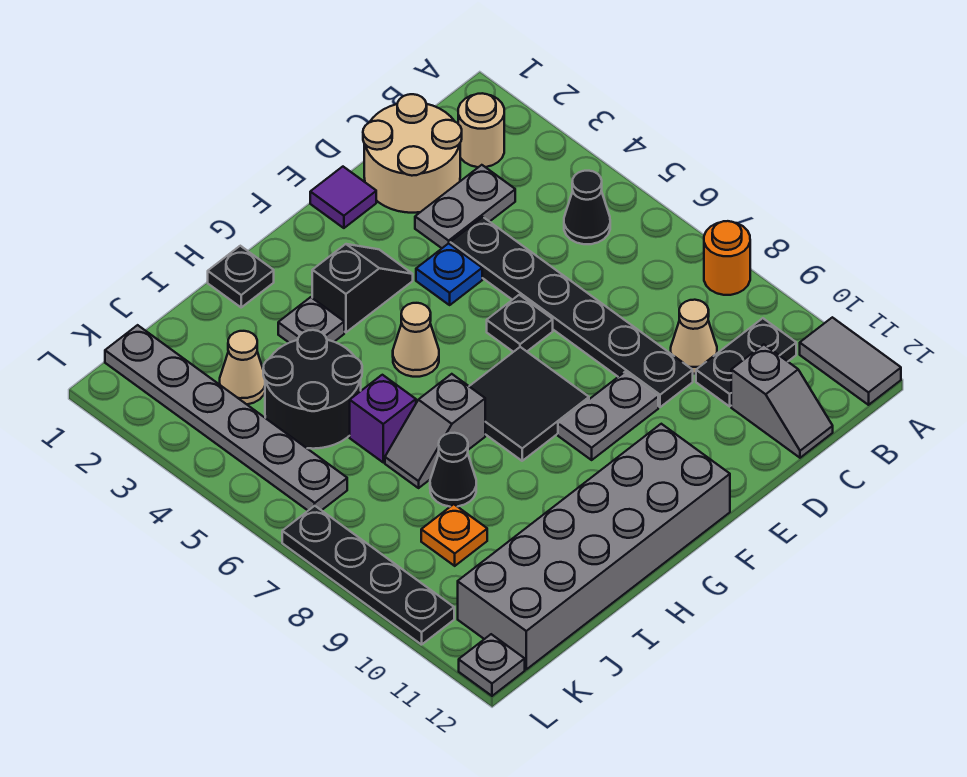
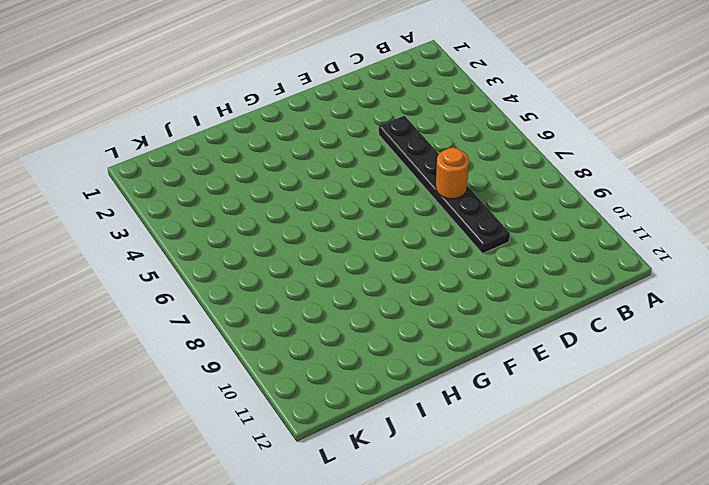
orange 1x1 round brick [436,148,469,199] -> orange 1x1 round brick moved to [704,221,750,295]
none -> grey 1x2 tile [800,317,901,405]
none -> tan 1x1 round brick [458,93,504,167]
none -> black 1x1 cone [564,171,610,244]

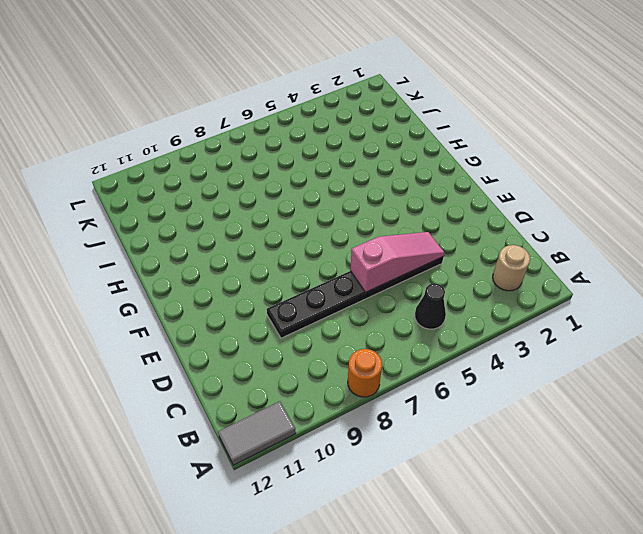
pink 1x3 slope [350,232,444,292] -> none
none -> black 1x2 plate [696,318,796,406]
none -> tan 2x2 round brick [363,94,462,213]
none -> grey 1x2 plate [415,165,515,248]

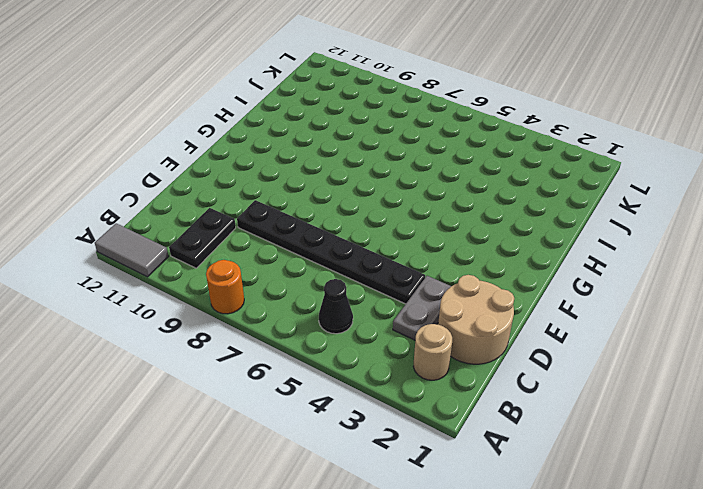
none -> tan 1x1 cone [671,300,717,374]
none -> grey 1x2 slope [731,344,833,458]
none -> purple 1x1 tile [310,167,376,228]

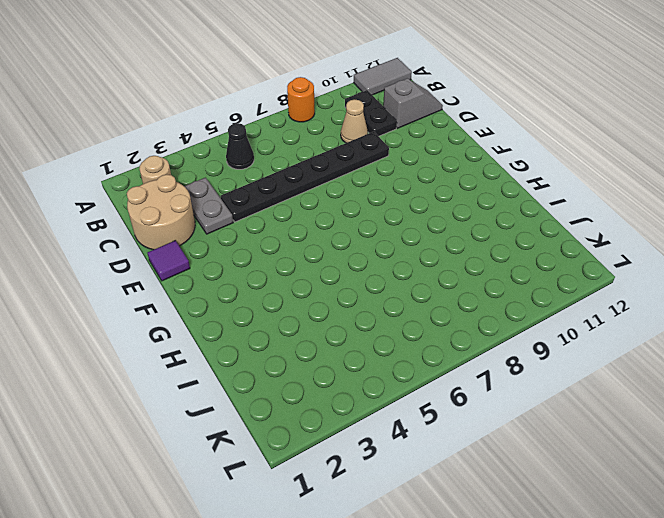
none -> blue 1x1 plate [416,243,482,305]
none -> black 1x1 plate [487,295,553,352]
none -> grey 1x2 plate [558,372,658,460]

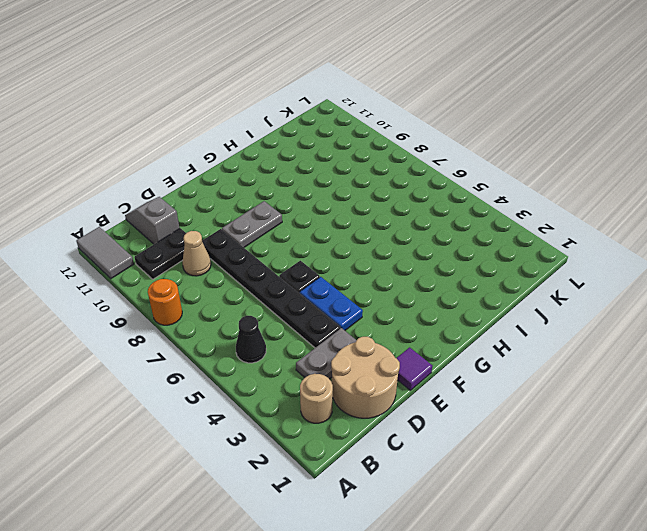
blue 1x2 plate [300,277,363,330] -> blue 1x1 plate [416,243,482,305]
none -> black 1x2 slope [312,244,413,332]
none -> black 2x2 tile [469,347,589,461]
none -> grey 2x6 brick [458,424,730,669]

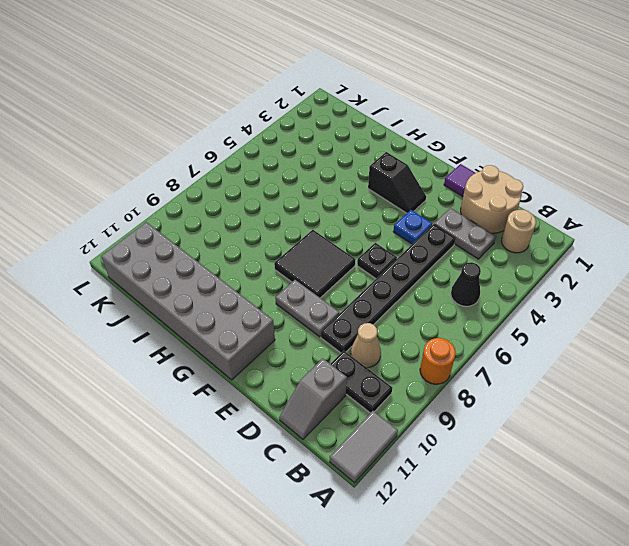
none -> tan 1x1 cone [393,303,439,377]
none -> black 1x1 plate [208,246,274,307]
none -> grey 1x1 plate [278,297,344,343]

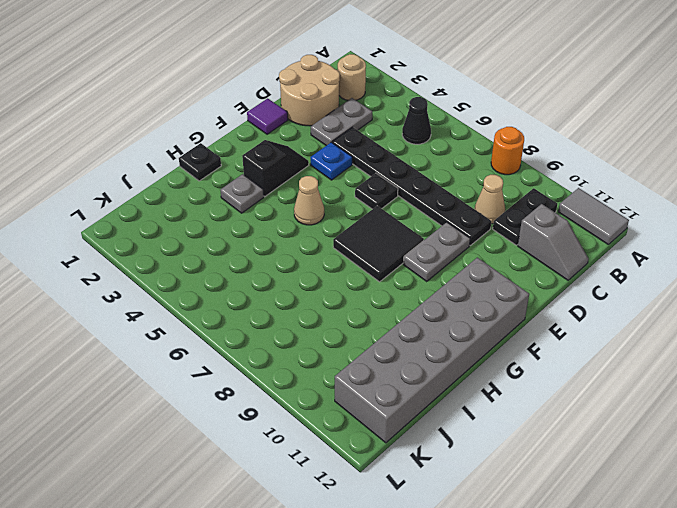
none -> grey 1x2 slope [385,374,485,488]
none -> black 2x2 round brick [263,330,362,449]
none -> purple 1x1 brick [350,375,416,462]

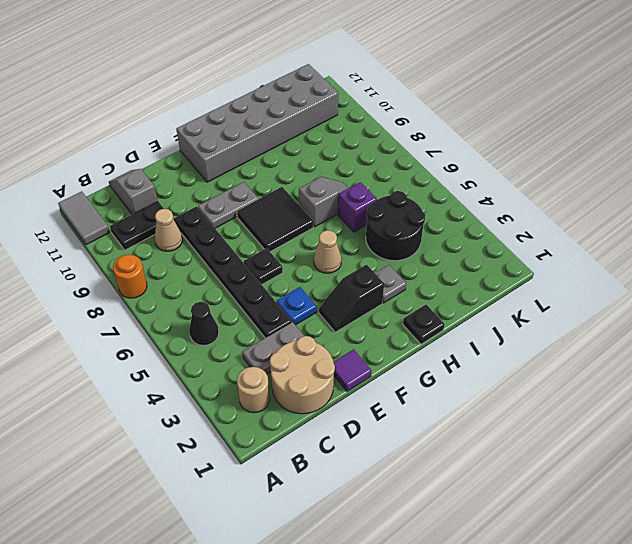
none -> black 1x1 cone [430,433,476,507]
none -> tan 1x1 cone [220,331,265,404]
none -> orange 1x1 plate [421,504,487,566]

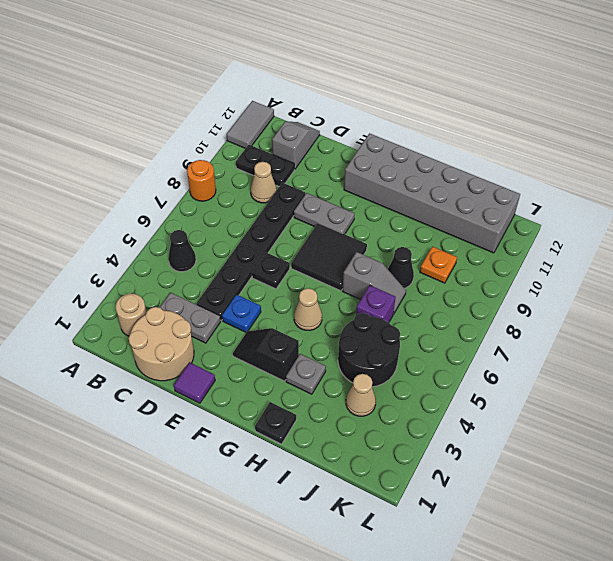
none -> grey 1x6 plate [105,325,347,510]
none -> black 1x4 plate [282,506,454,645]
none -> grey 1x1 plate [459,634,525,696]

